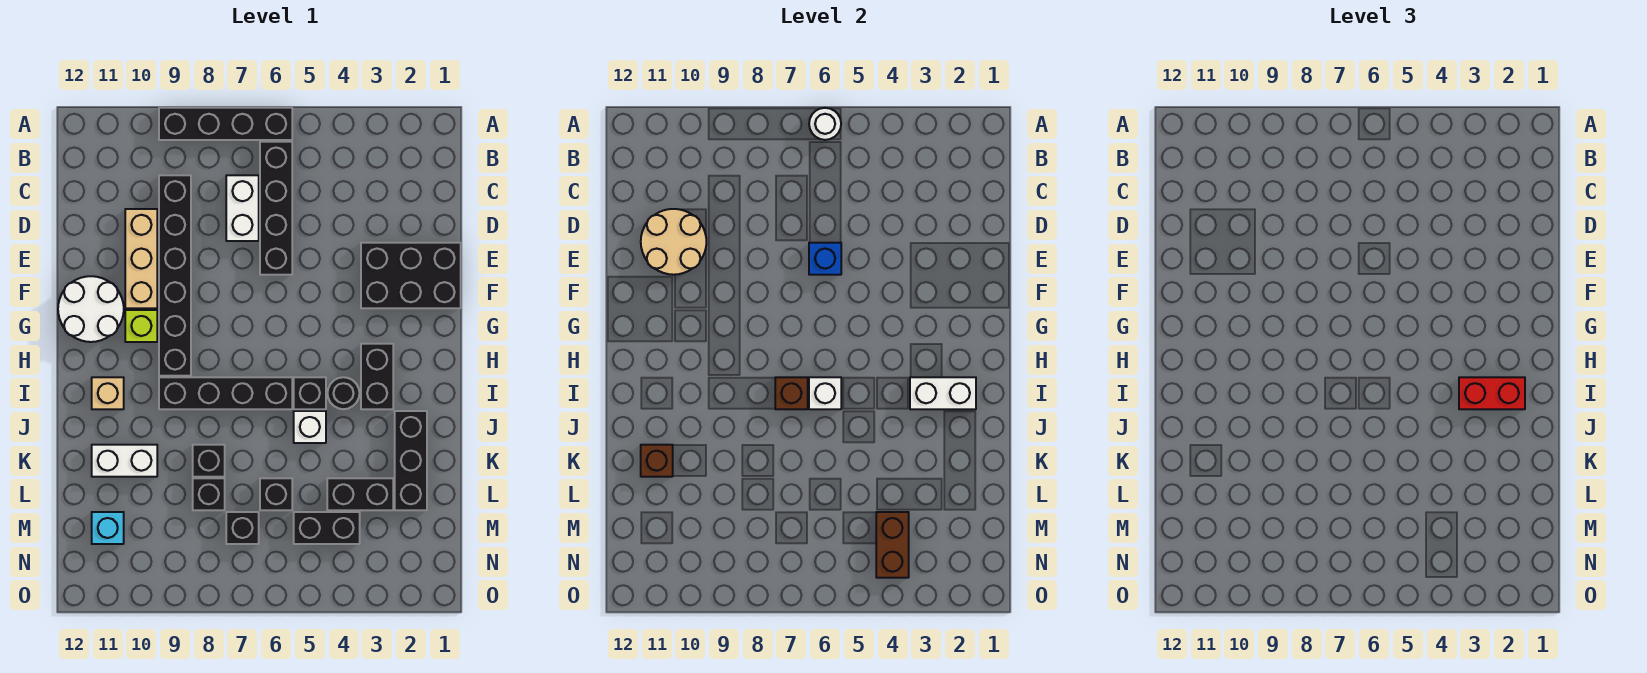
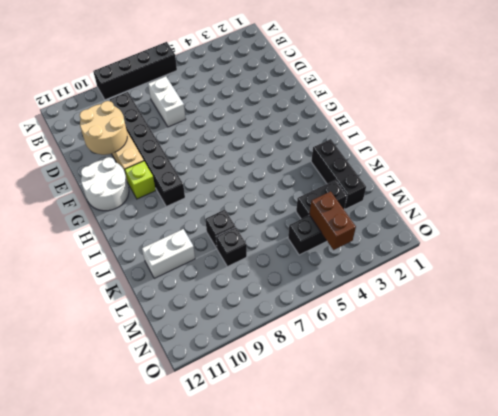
none -> black 1x4 brick [260,142,292,275]
none -> black 2x3 brick [361,243,461,308]
none -> black 1x2 brick [361,344,393,409]
none -> black 1x1 round brick [328,377,360,409]

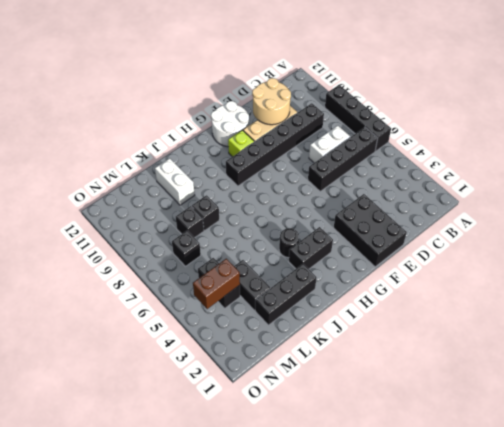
none -> black 1x1 brick [294,377,326,409]
none -> black 1x4 brick [159,377,292,409]
none -> tan 1x1 brick [92,377,124,409]
none -> white 1x1 brick [294,411,326,443]

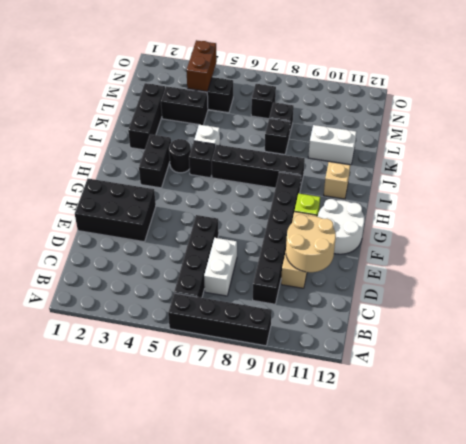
none -> black 1x1 brick [260,478,292,510]
none -> cyan 1x1 brick [92,512,124,544]
none -> white 1x1 round brick [809,108,841,140]
none -> blue 1x1 brick [809,243,841,275]

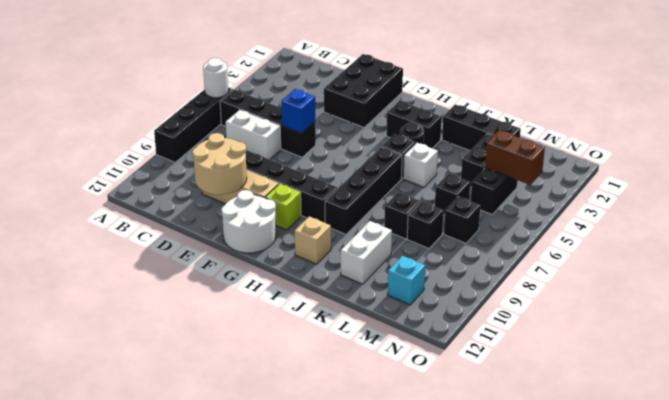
none -> white 1x2 brick [910,377,976,409]
none -> white 1x1 brick [809,377,841,409]
none -> brown 1x1 brick [775,377,808,409]
none -> brown 1x1 brick [641,445,673,477]

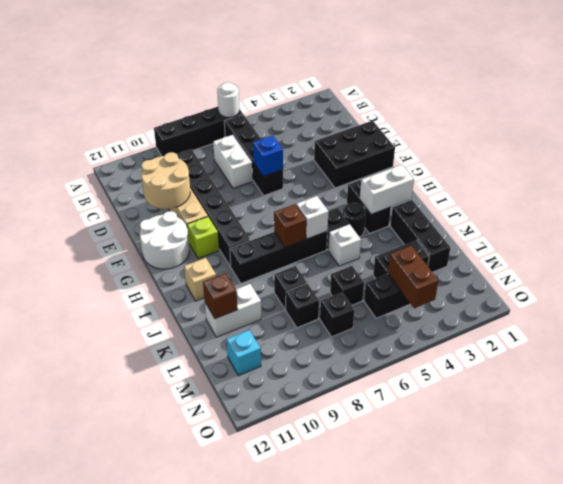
none -> red 1x2 brick [1459,377,1525,409]

